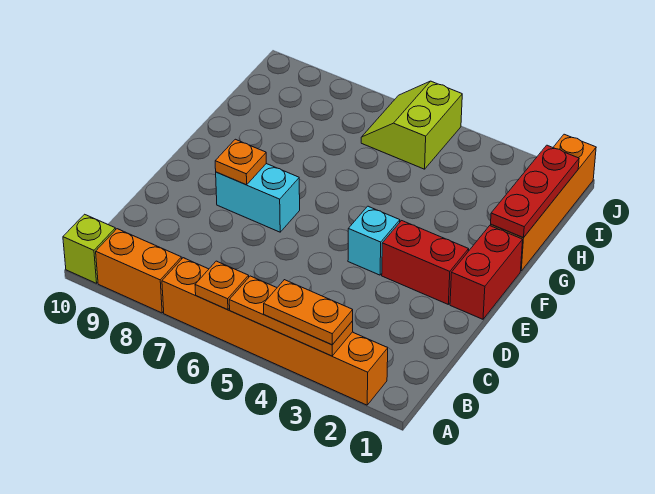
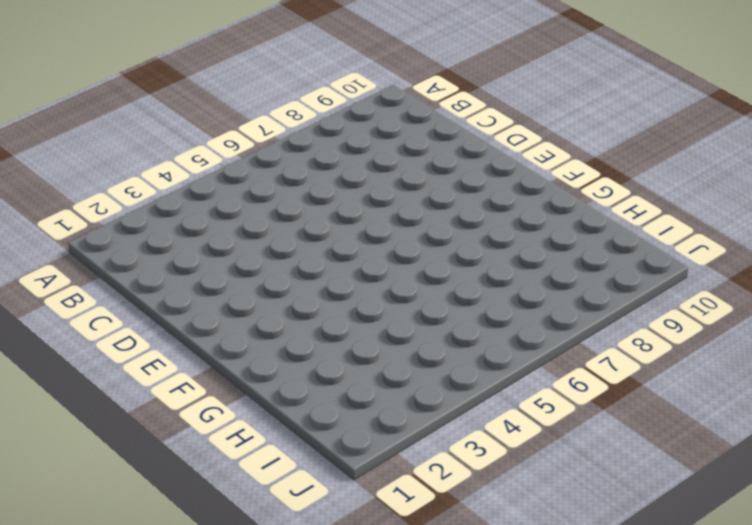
none -> orange 1x6 brick [162,258,388,405]
none -> orange 1x2 brick [96,229,182,313]
none -> lime 1x1 brick [63,214,116,283]

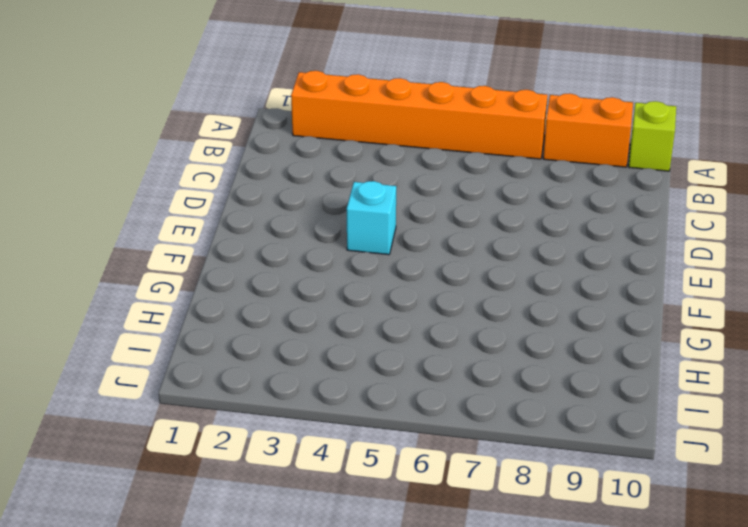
none -> red 1x2 brick [450,226,523,319]
none -> red 1x2 brick [382,221,469,304]
none -> cyan 1x2 brick [216,164,300,232]

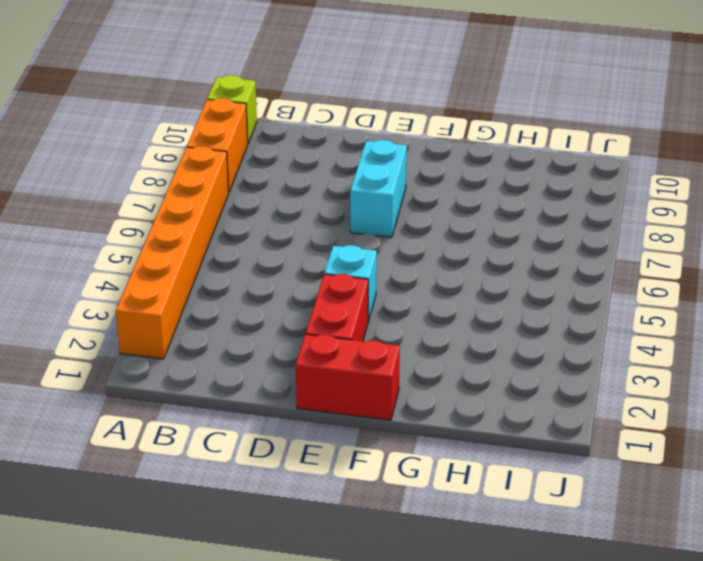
none -> orange 1x4 brick [490,134,596,271]
none -> lime 2x2 slope [361,81,462,169]
none -> orange 1x3 plate [229,276,353,356]

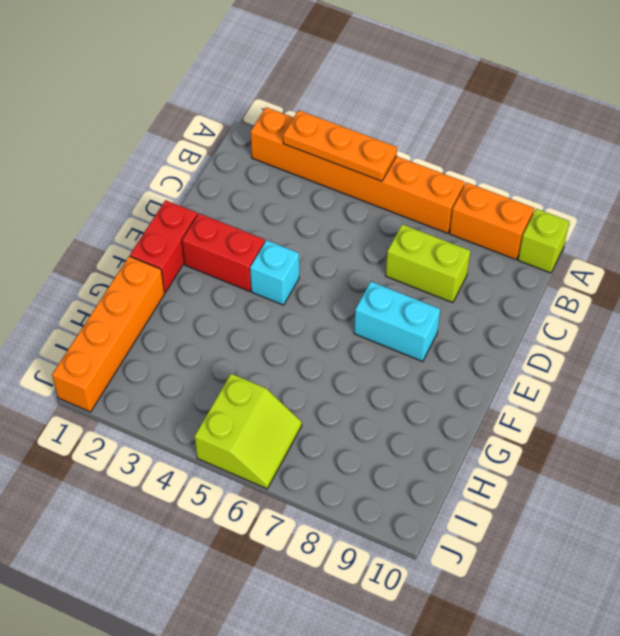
lime 1x2 brick [386,224,470,303] -> none
none -> orange 1x1 plate [195,261,249,310]
none -> orange 1x1 plate [215,139,266,185]
none -> red 1x3 plate [491,145,579,238]

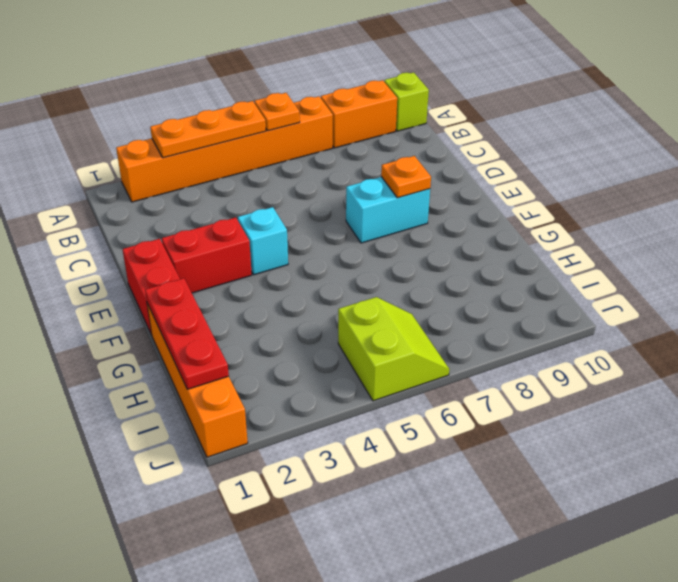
none -> orange 1x2 plate [264,280,353,345]

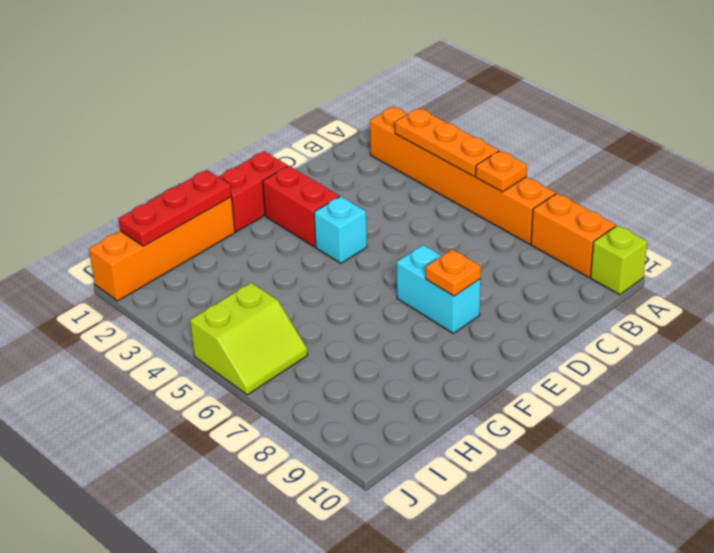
none -> orange 1x2 plate [264,280,353,345]

